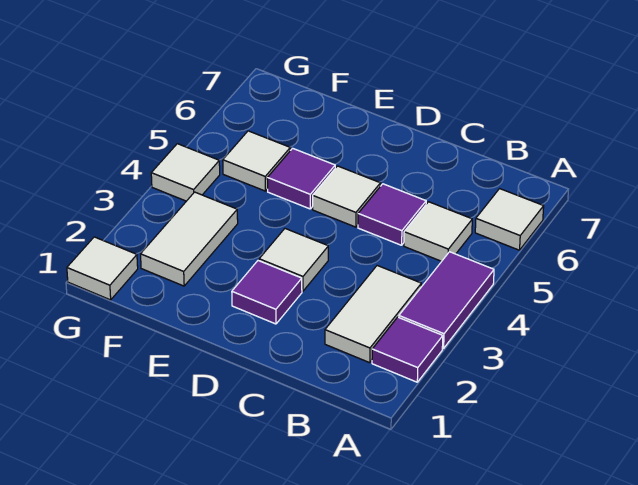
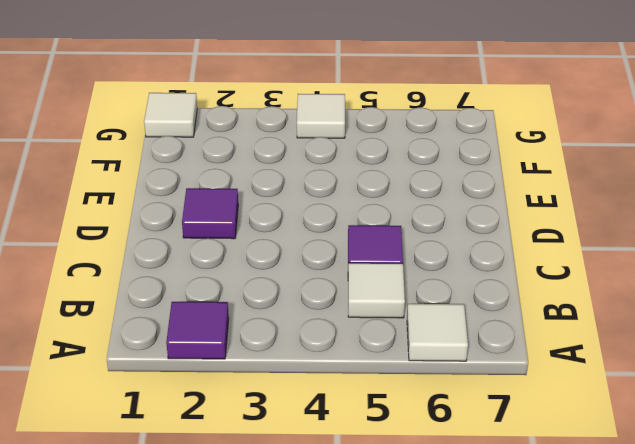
none -> purple 1x2 tile [399,252,494,348]
none -> white 1x2 tile [325,266,421,363]
none -> white 1x1 tile [259,229,328,291]

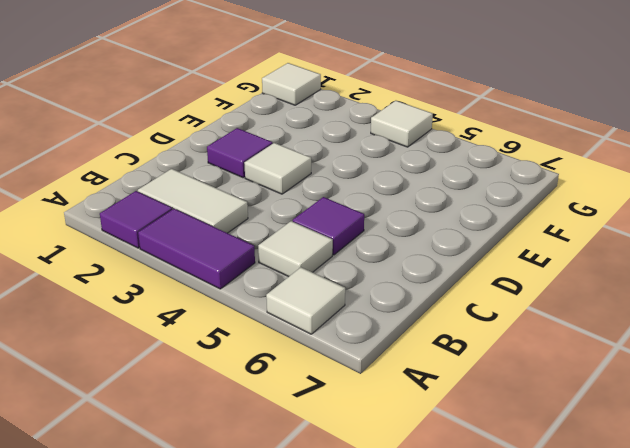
none -> white 1x1 tile [313,166,380,227]
none -> purple 1x1 tile [267,148,335,209]
none -> white 1x2 tile [141,192,238,286]

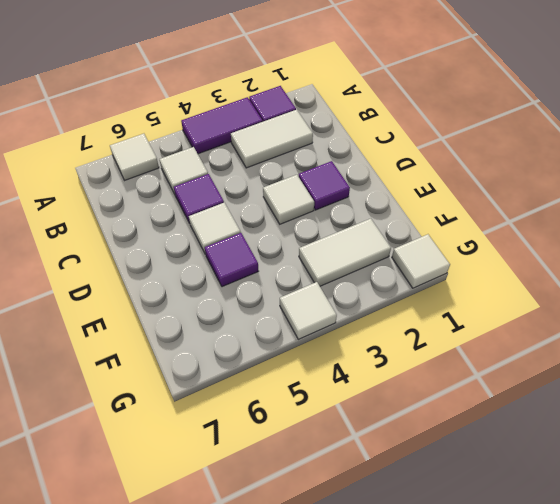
none -> white 1x1 tile [223,131,290,191]

